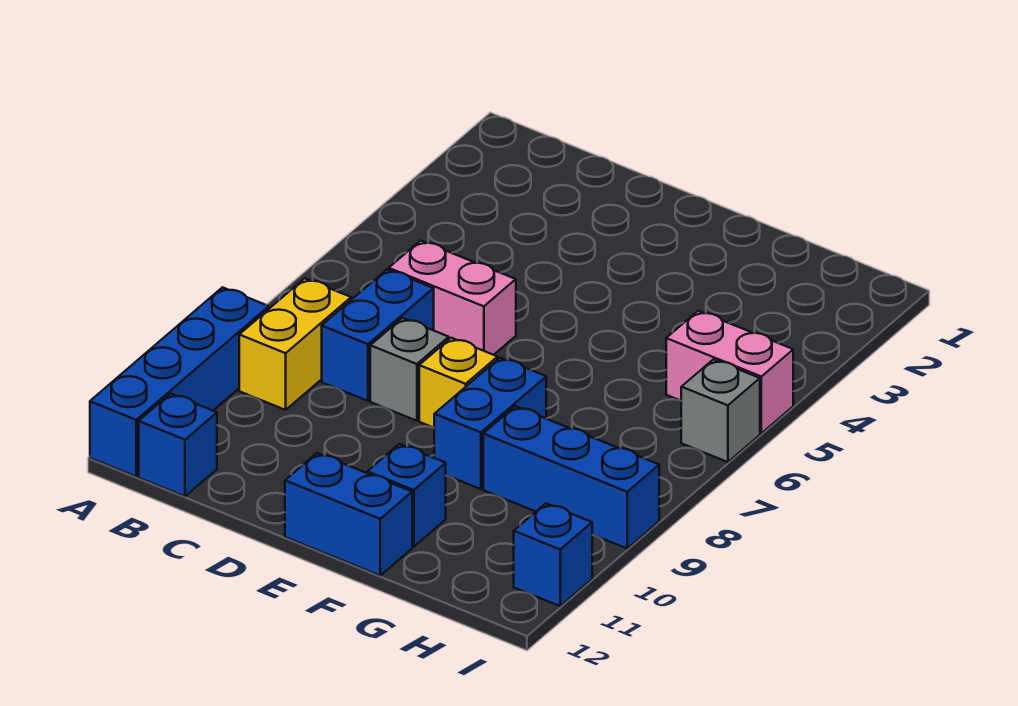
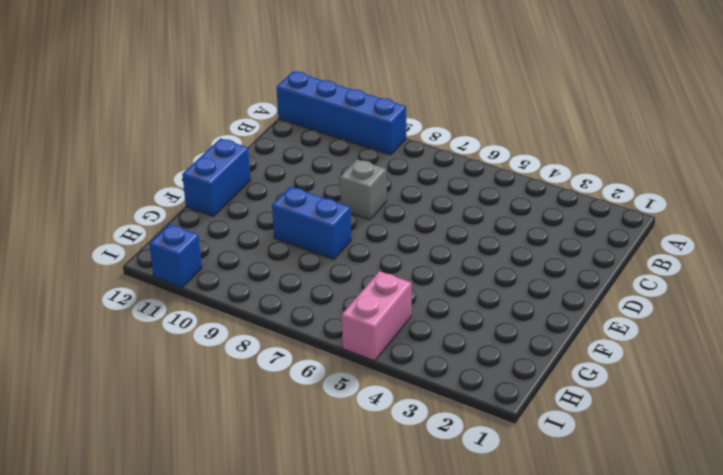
none -> yellow 1x2 brick [239,278,351,410]
none -> blue 1x1 brick [139,394,217,496]
none -> pink 1x2 brick [389,241,516,355]

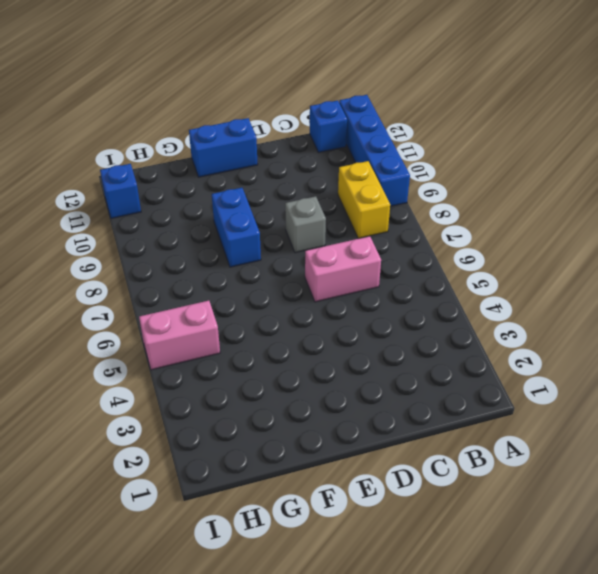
none -> blue 1x2 brick [322,269,434,401]
none -> yellow 1x1 brick [419,338,498,428]
none -> blue 1x1 brick [367,444,446,547]

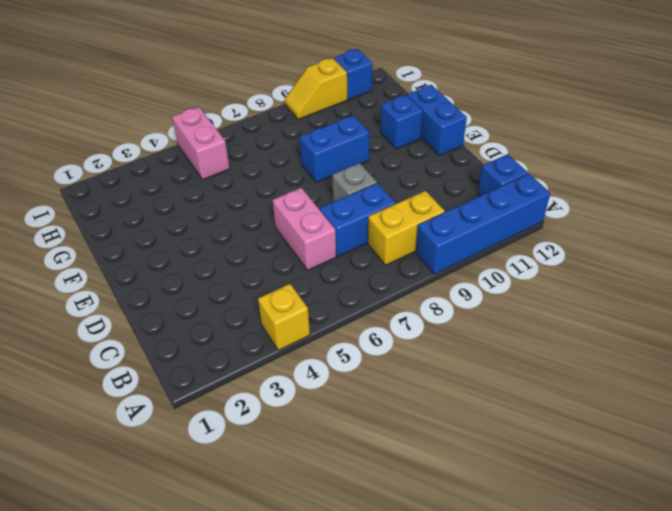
yellow 1x1 brick [258,284,310,350] -> yellow 1x1 brick moved to [419,338,498,428]
yellow 1x2 slope [284,58,347,119] -> blue 1x3 brick [483,406,659,548]
none -> grey 1x1 brick [681,359,760,462]

